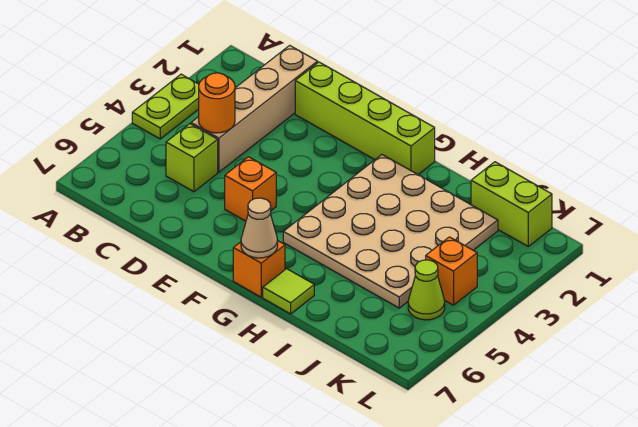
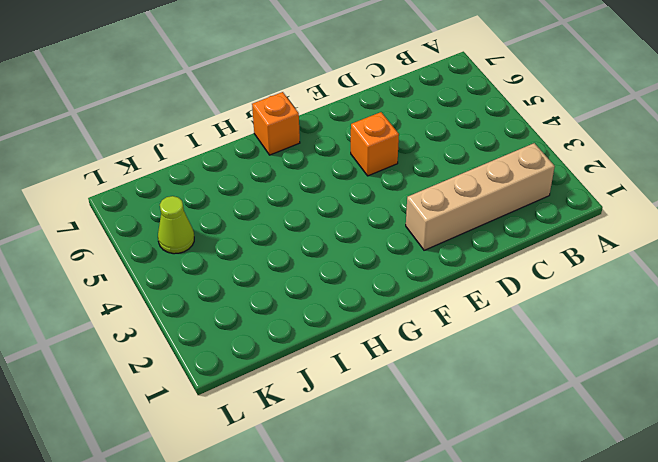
tan 1x4 brick [406,143,555,250] -> tan 1x4 brick turned to [191,45,318,172]
none -> lime 1x2 plate [132,74,199,139]
none -> lime 1x1 brick [166,124,218,192]
none -> lime 1x4 brick [295,62,435,174]

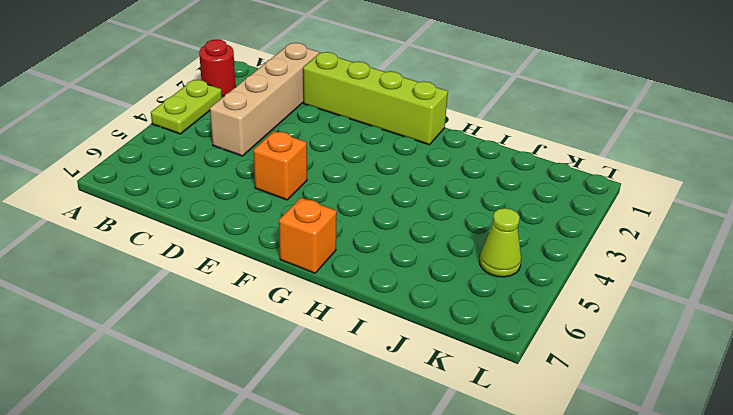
red 1x1 round brick [199,40,236,96] -> none
none -> lime 1x1 brick [166,124,218,192]
none -> tan 4x4 plate [283,155,498,308]
none -> lime 1x1 tile [263,269,314,314]

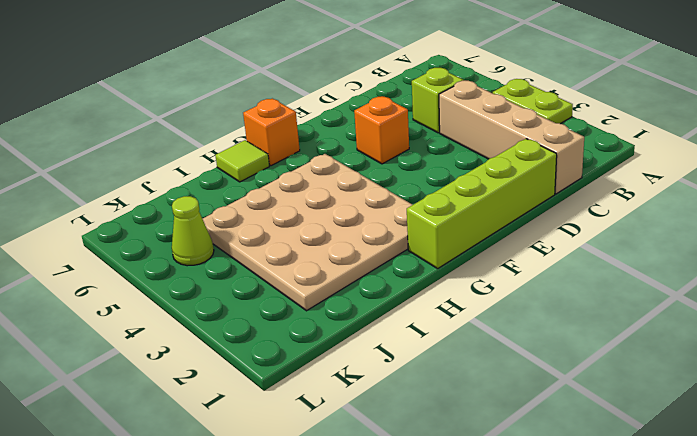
none -> lime 1x2 brick [471,162,552,246]
none -> orange 1x1 brick [426,237,477,305]
none -> orange 1x1 round brick [199,73,235,133]

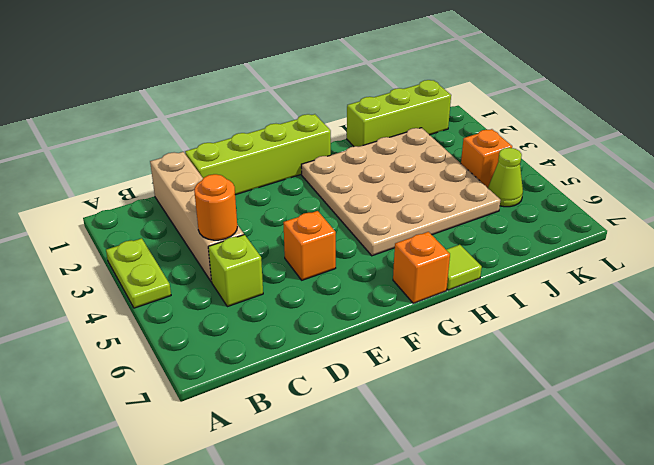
lime 1x3 brick [347,80,451,147] -> lime 1x2 brick [471,162,552,246]
none -> tan 1x1 cone [241,198,278,258]

